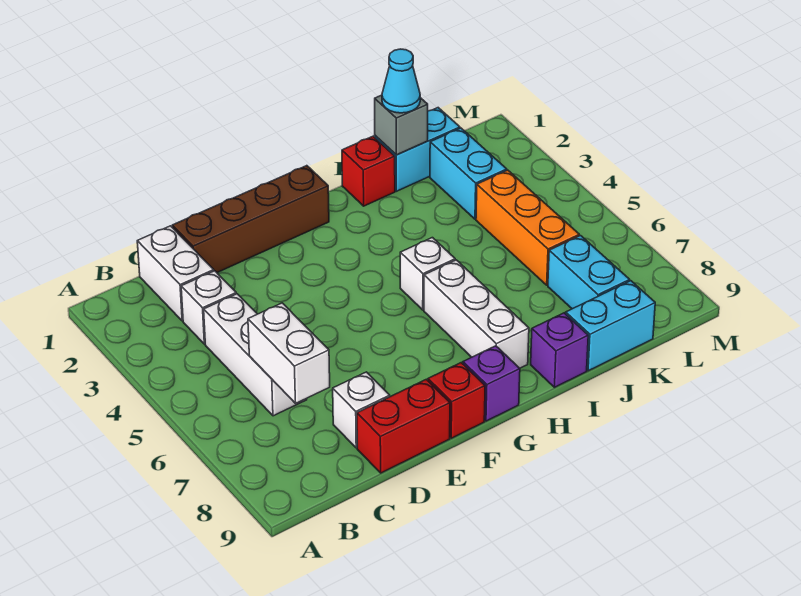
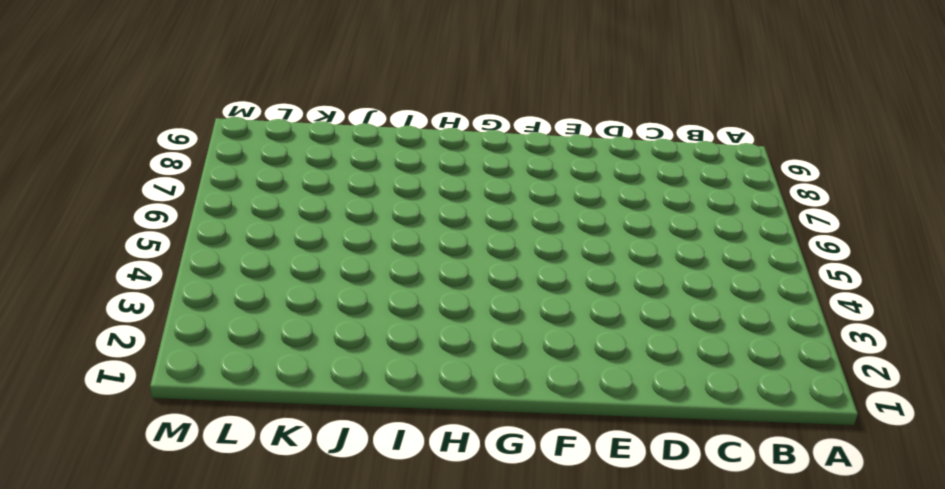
none -> white 1x2 brick [137,226,214,321]
none -> white 1x1 brick [181,271,236,344]
none -> white 1x3 brick [204,294,307,416]

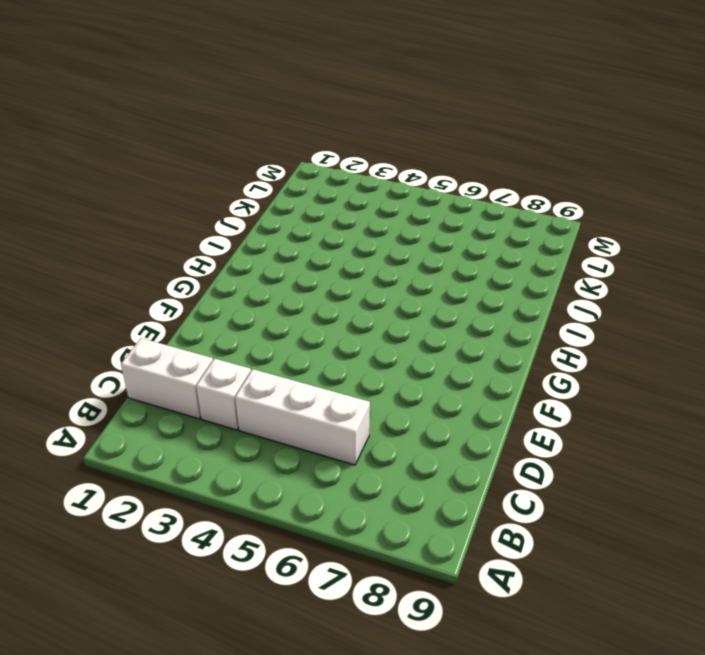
none -> brown 1x4 brick [172,166,329,272]
none -> white 1x1 brick [333,372,390,448]
none -> red 1x2 brick [357,379,450,473]

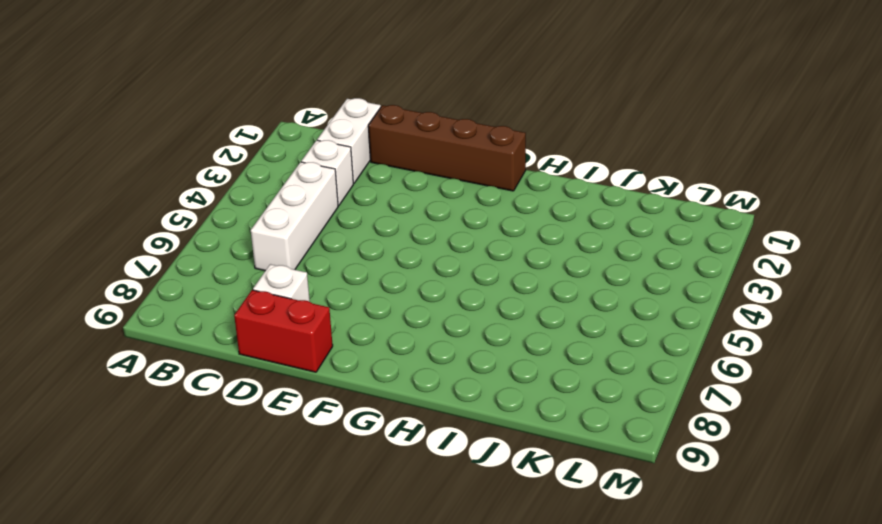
none -> red 1x1 brick [428,363,485,438]
none -> purple 1x1 brick [463,346,520,421]
none -> white 1x1 brick [400,238,455,310]

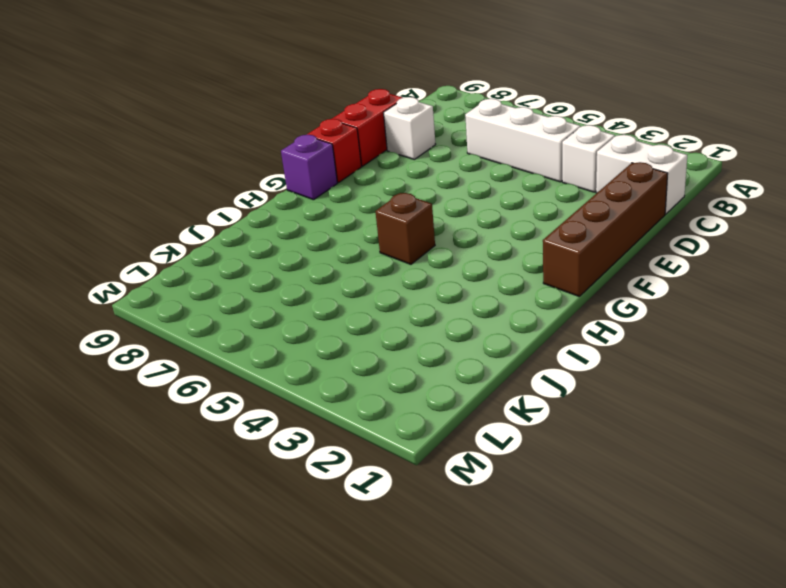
brown 1x1 brick [375,193,435,264] -> white 1x1 brick [400,238,455,310]
none -> white 1x3 brick [424,260,529,368]
none -> red 1x1 brick [342,136,395,206]
none -> purple 1x1 brick [531,313,588,387]

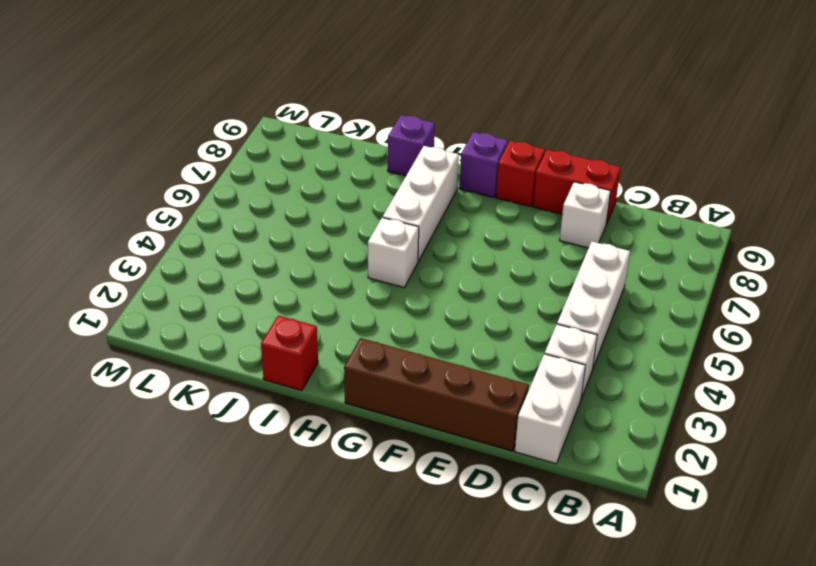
none -> cyan 1x2 brick [375,108,460,191]
none -> cyan 1x2 brick [566,281,655,371]
none -> cyan 1x2 brick [430,128,507,219]

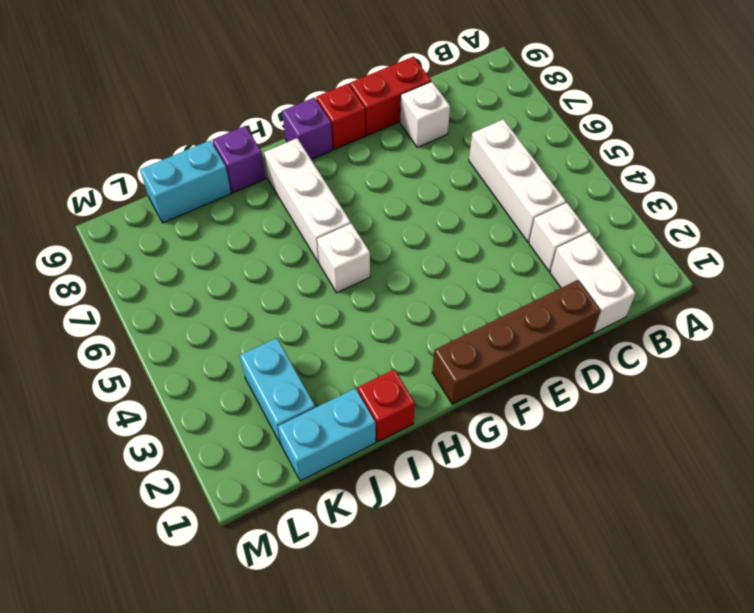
none -> orange 1x3 brick [476,170,579,285]
none -> cyan 1x2 brick [548,236,630,309]
none -> white 1x2 brick [248,303,330,403]

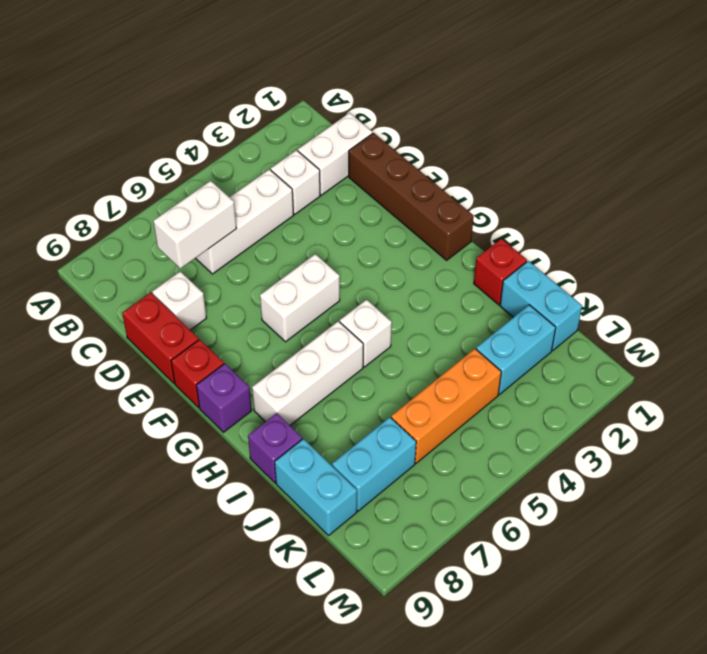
white 1x2 brick [260,254,340,342] -> none
none -> grey 1x1 brick [375,95,428,155]
none -> cyan 1x1 cone [382,49,420,113]

